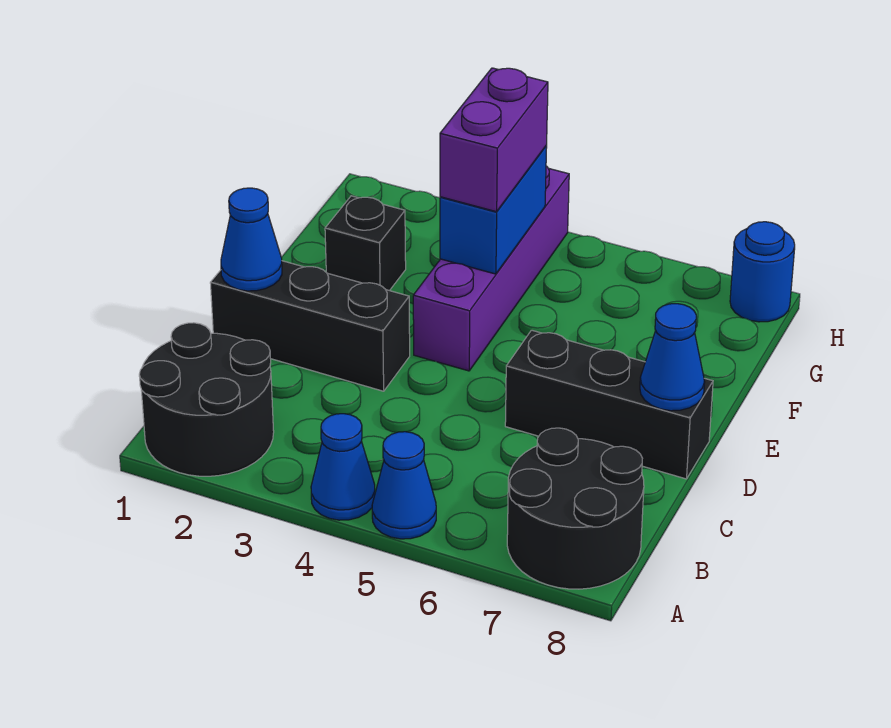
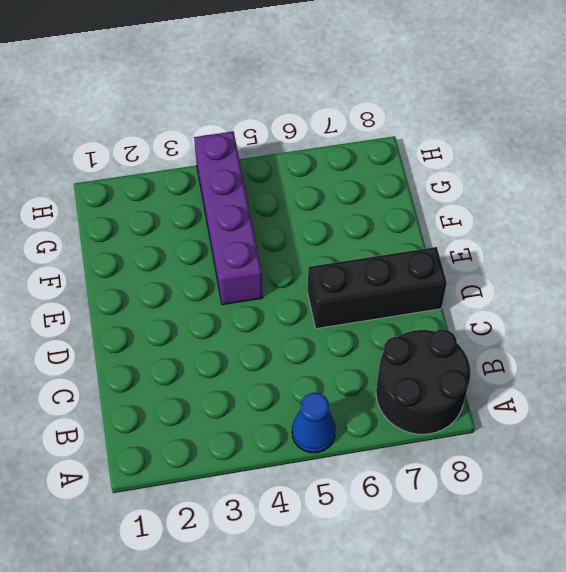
none -> black 2x2 round brick [139,323,274,476]
none -> blue 1x1 cone [311,414,375,520]
none -> black 1x3 brick [210,261,410,391]

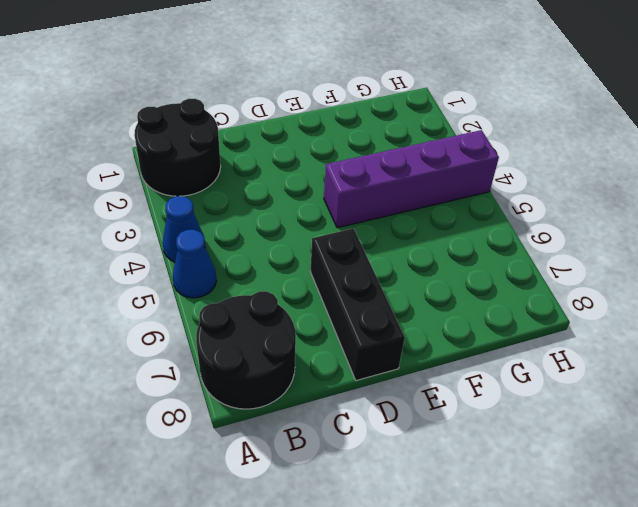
none -> black 1x3 brick [210,261,410,391]
none -> black 1x1 brick [325,196,406,291]
none -> blue 1x1 round brick [730,222,795,322]

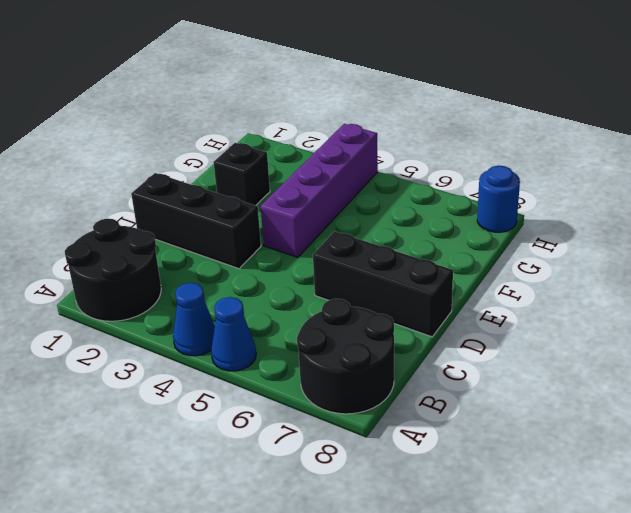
none -> blue 1x1 cone [221,188,282,291]
none -> blue 1x1 cone [640,304,705,411]
none -> blue 1x2 brick [440,146,547,274]

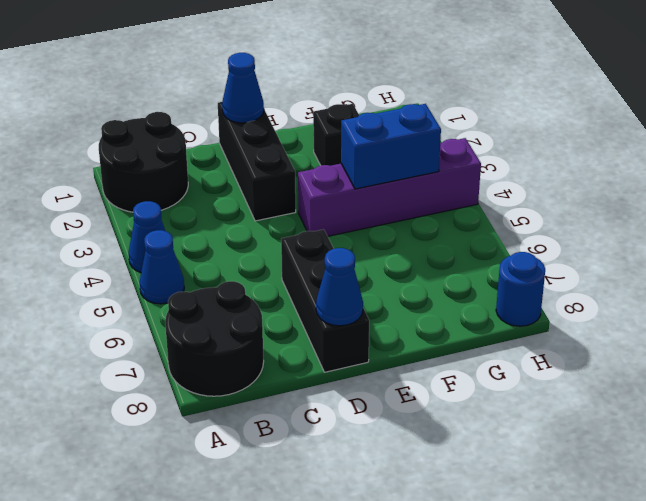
none -> purple 1x2 brick [440,68,548,212]

